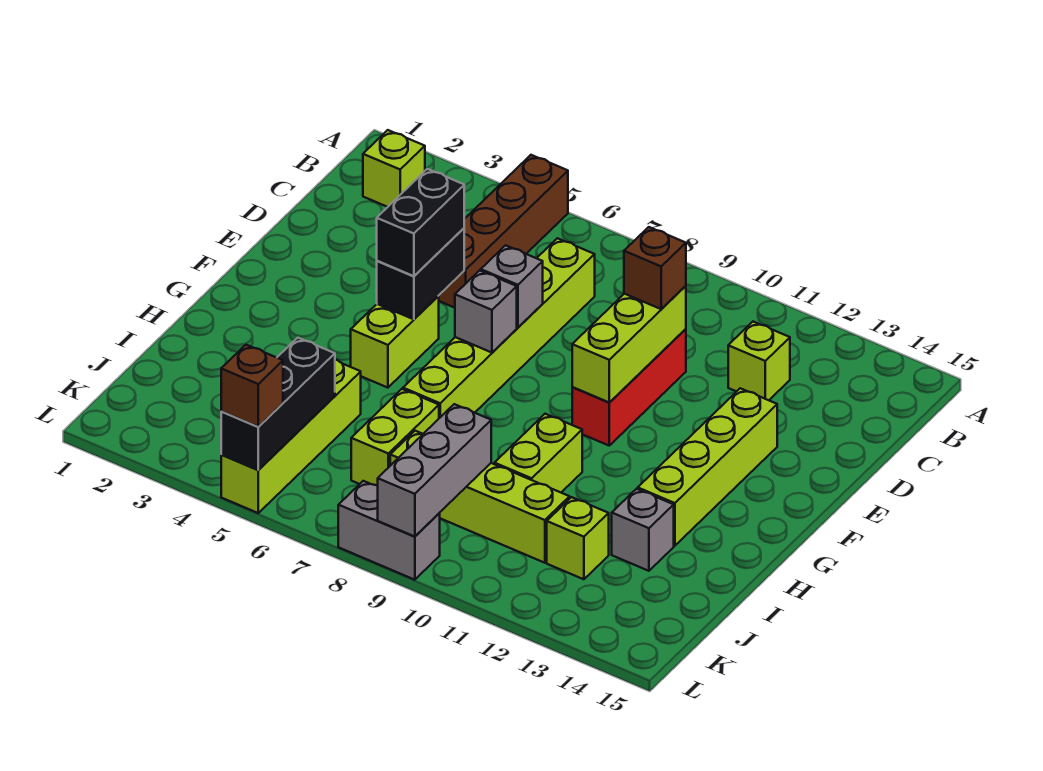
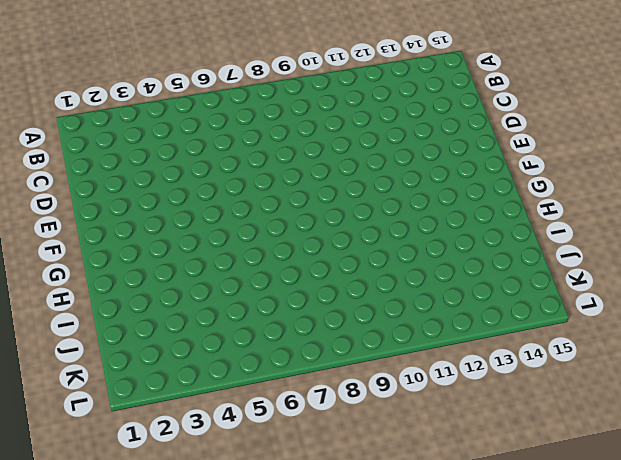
none -> brown 1x4 brick [439,155,568,308]
none -> lime 1x1 brick [363,130,425,207]
none -> lime 1x6 brick [403,238,595,418]

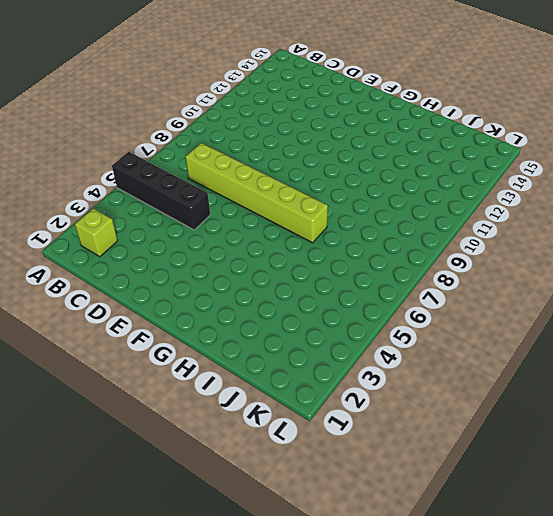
black 1x4 brick [112,152,210,230] -> brown 1x4 brick [439,155,568,308]
none -> lime 1x1 brick [728,322,790,400]
none -> red 1x3 brick [572,329,686,445]
none -> lime 1x4 brick [638,388,777,546]

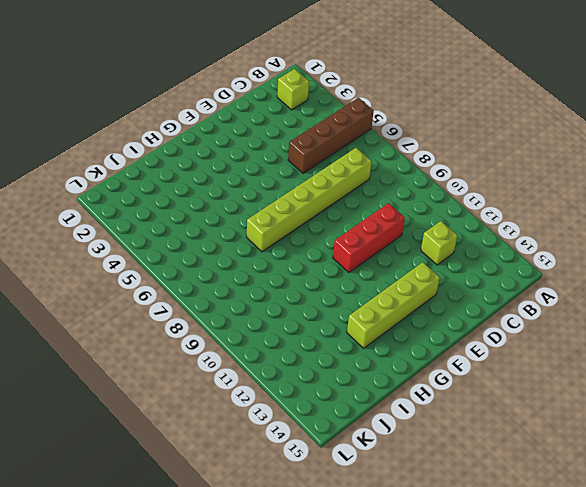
none -> lime 1x2 brick [351,296,439,388]
none -> lime 1x2 brick [494,414,582,492]
none -> lime 1x4 brick [221,360,361,513]

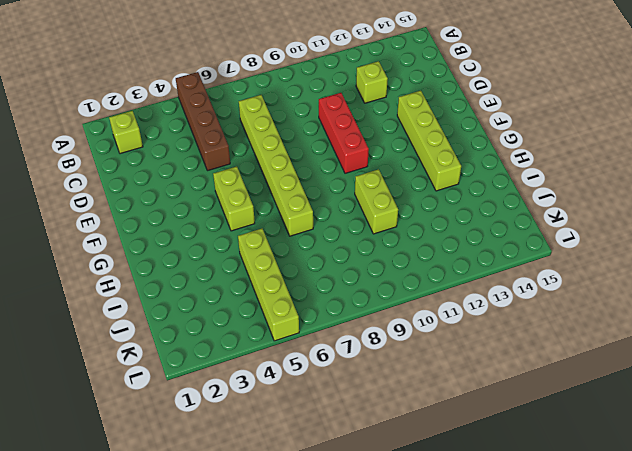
none -> lime 1x2 brick [351,389,439,486]
none -> grey 1x1 brick [612,489,674,571]
none -> lime 1x4 brick [390,431,570,563]

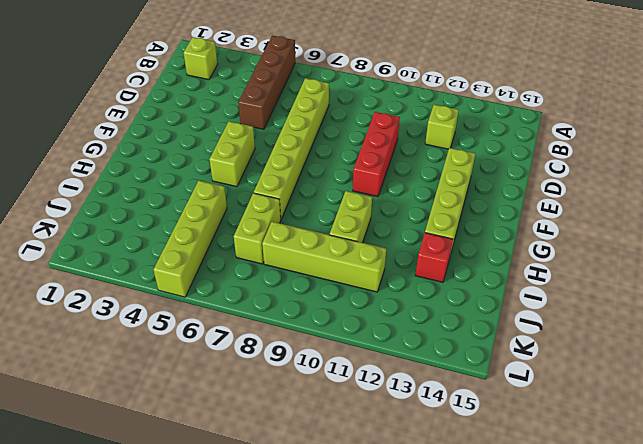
red 1x1 brick [415,233,453,282] -> grey 1x1 brick [612,489,674,571]
none -> lime 1x1 brick [547,497,609,579]
none -> grey 1x2 brick [338,481,440,580]
none -> lime 1x3 brick [572,286,686,403]

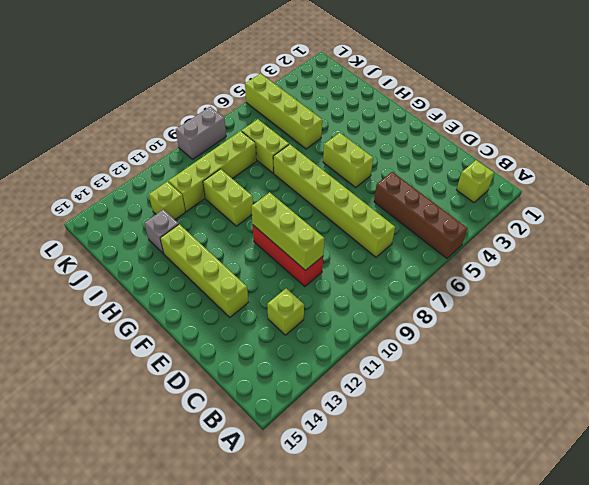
none -> black 1x2 brick [377,228,464,319]
none -> grey 1x1 brick [481,245,543,327]
none -> grey 1x1 brick [455,270,517,353]

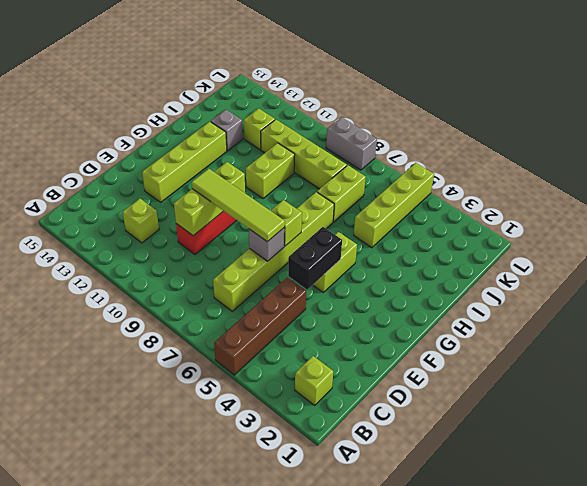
lime 1x4 tile [192,169,285,242] -> none
lime 1x1 brick [271,200,302,246] -> grey 1x1 brick [455,270,517,353]
none -> black 1x3 brick [221,338,335,470]
none -> grey 1x3 brick [378,404,491,537]
none -> brown 1x1 brick [624,227,686,309]

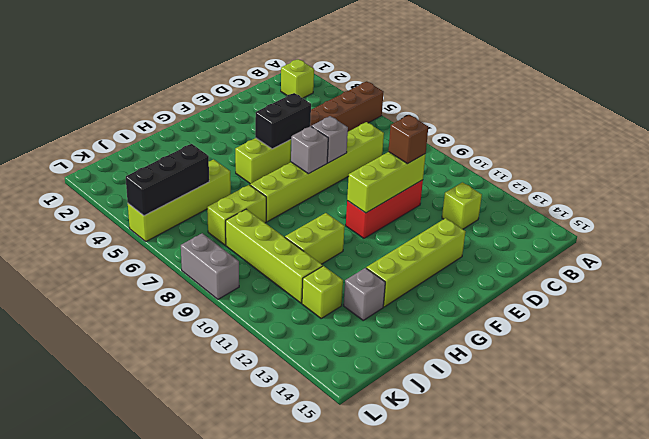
none -> grey 1x3 brick [378,404,491,537]
none -> black 1x2 brick [377,169,464,276]
none -> brown 1x1 brick [221,345,283,427]

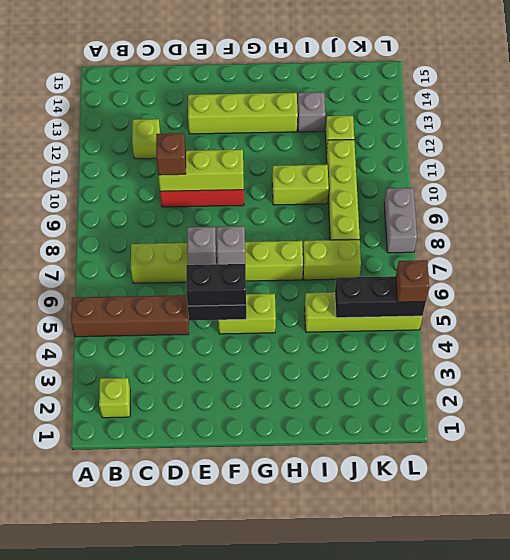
none -> grey 1x3 brick [378,404,491,537]

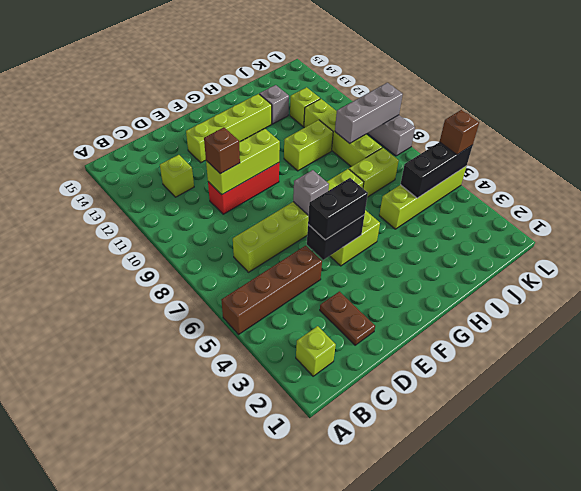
brown 1x2 plate [320,292,375,345] -> none
none -> grey 1x1 brick [481,245,543,327]

